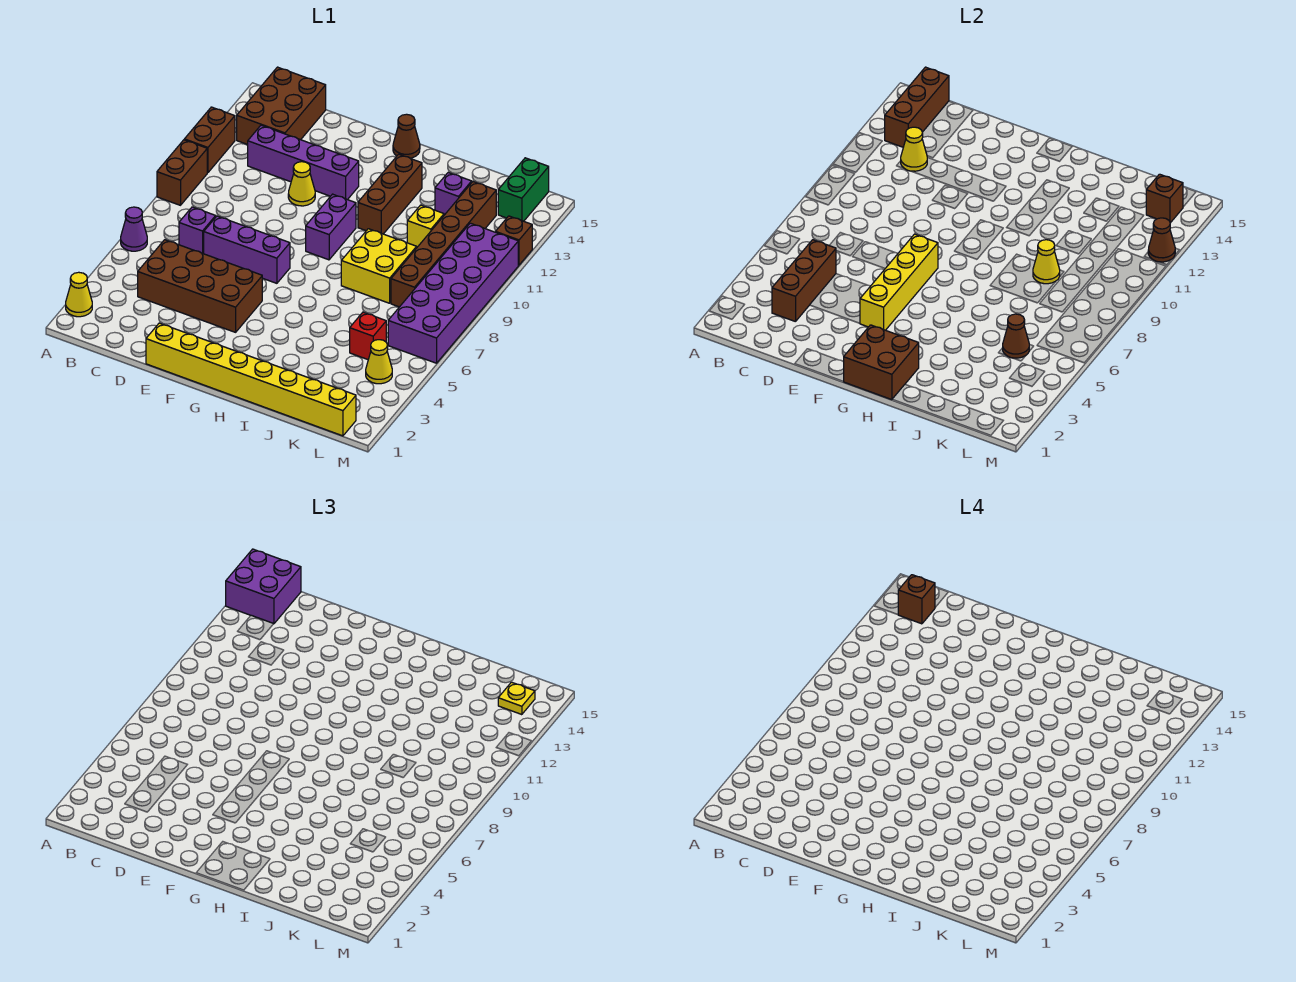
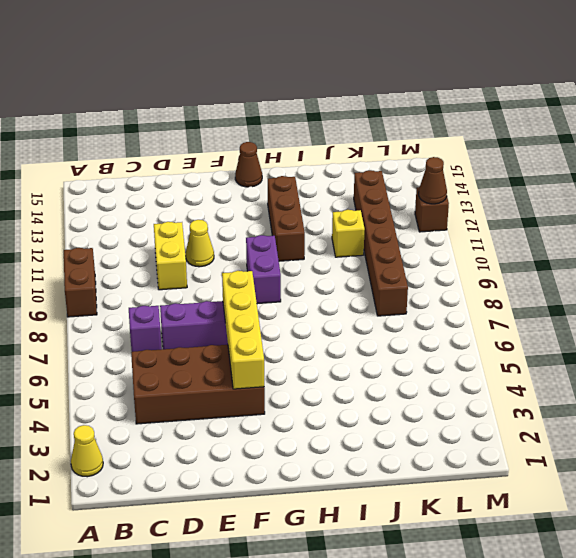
yellow 1x2 brick [154,222,187,290] -> none
none -> purple 1x1 cone [121,207,147,251]
none -> brown 1x2 brick [184,107,235,173]
none -> brown 2x3 brick [237,67,326,145]
none -> purple 1x4 brick [248,125,359,200]

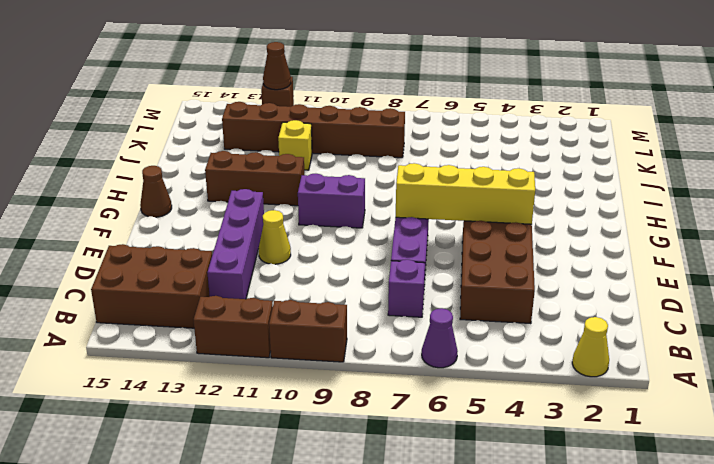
none -> yellow 1x8 brick [146,323,356,436]
none -> yellow 2x2 brick [341,229,417,303]
none -> purple 1x1 brick [435,172,472,215]
none -> red 1x1 brick [350,312,386,359]

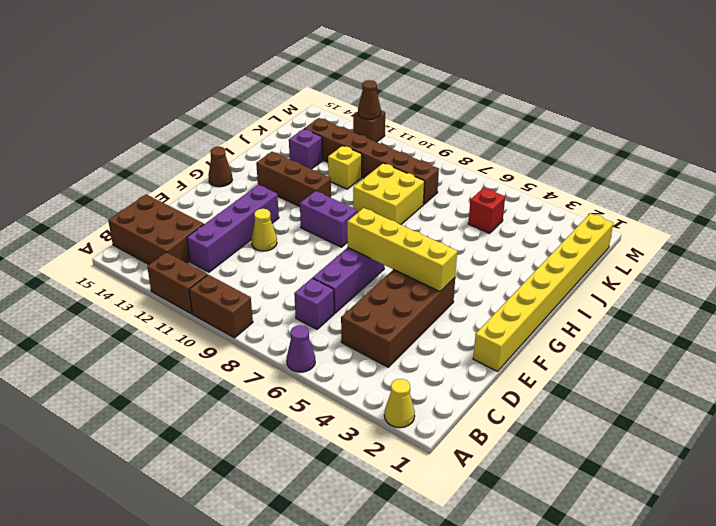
none -> yellow 1x1 cone [366,340,392,384]
none -> purple 2x6 brick [388,223,518,363]
none -> green 1x2 brick [498,158,549,221]
none -> brown 1x3 brick [885,67,949,147]

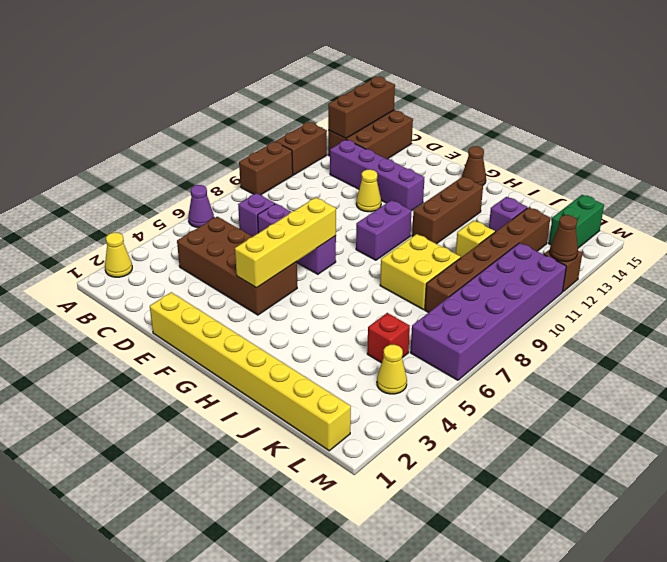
none -> brown 1x3 brick [772,240,836,322]
none -> yellow 1x1 cone [901,127,927,171]
none -> brown 2x2 brick [843,325,919,400]
none -> yellow 1x1 cone [1033,240,1060,284]

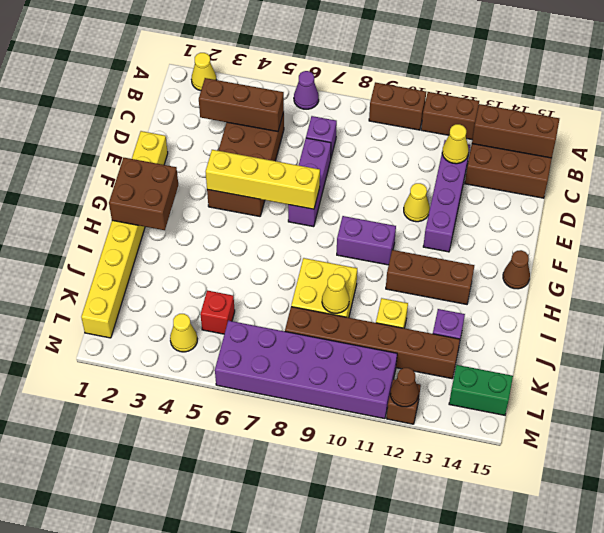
none -> brown 1x1 cone [1003,314,1029,358]
none -> brown 1x1 brick [1146,174,1183,223]
none -> purple 2x2 brick [226,549,301,624]
none -> yellow 1x1 plate [498,682,535,715]

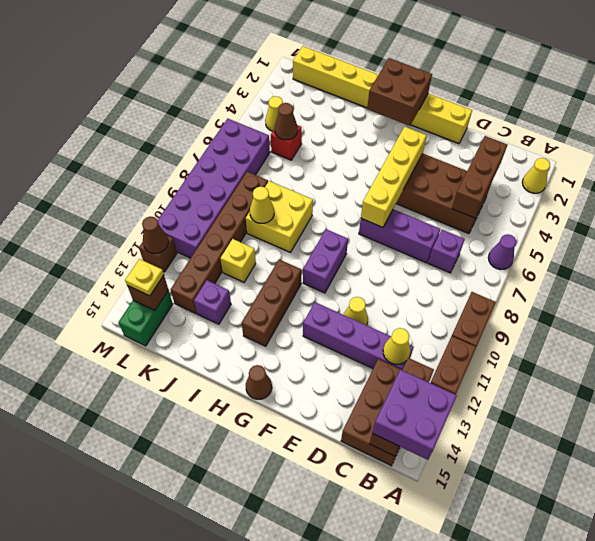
none -> brown 1x1 brick [898,575,935,624]

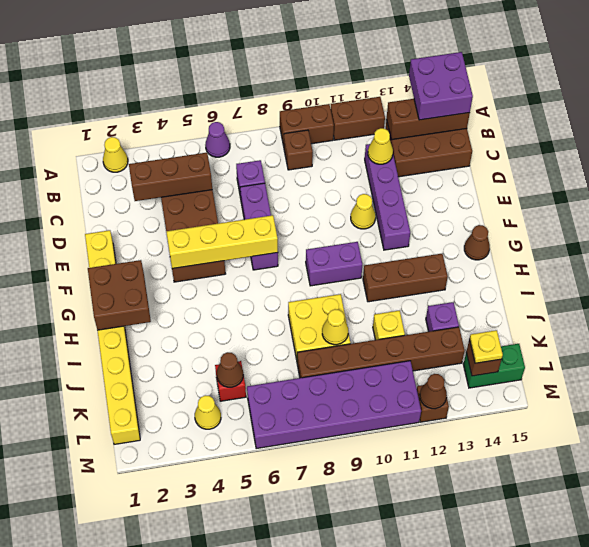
brown 1x1 brick [284,130,313,170] -> brown 1x1 brick moved to [898,575,935,624]

